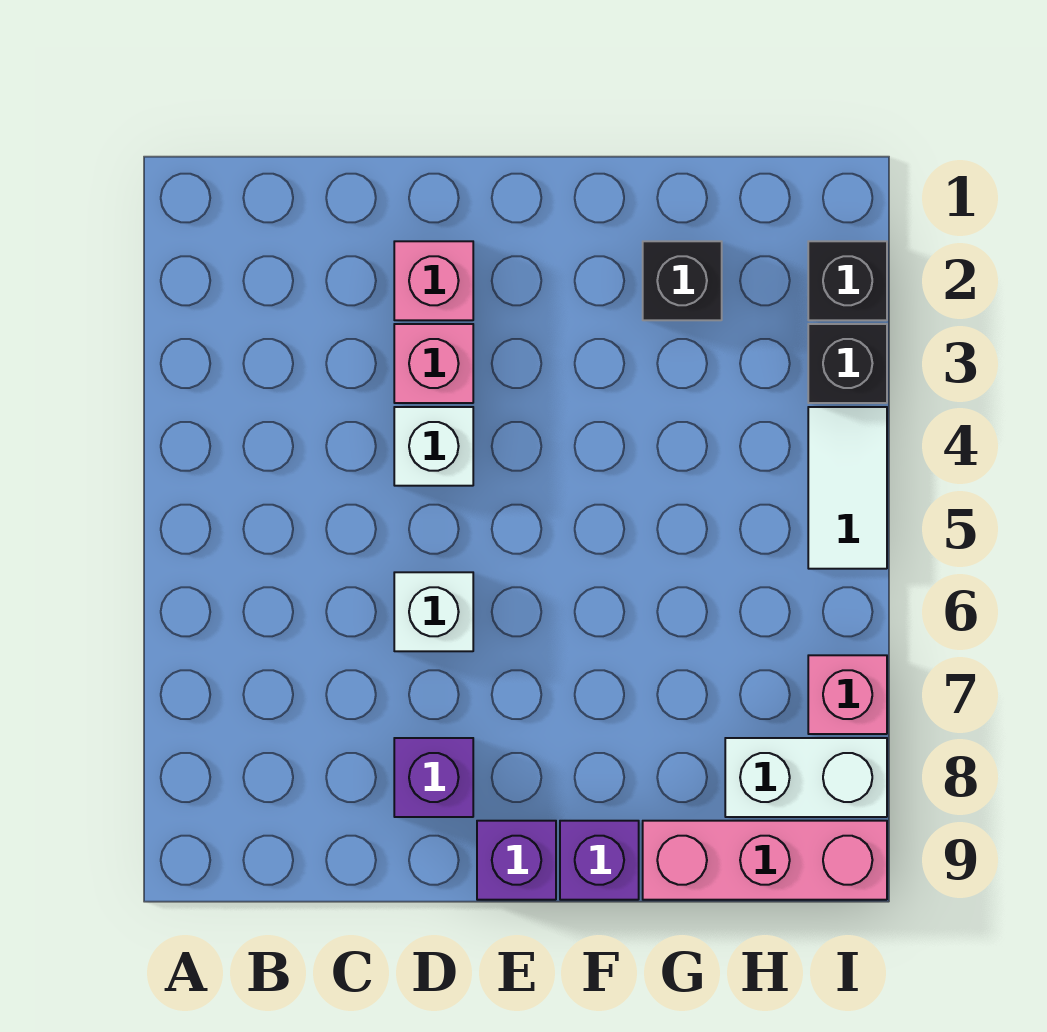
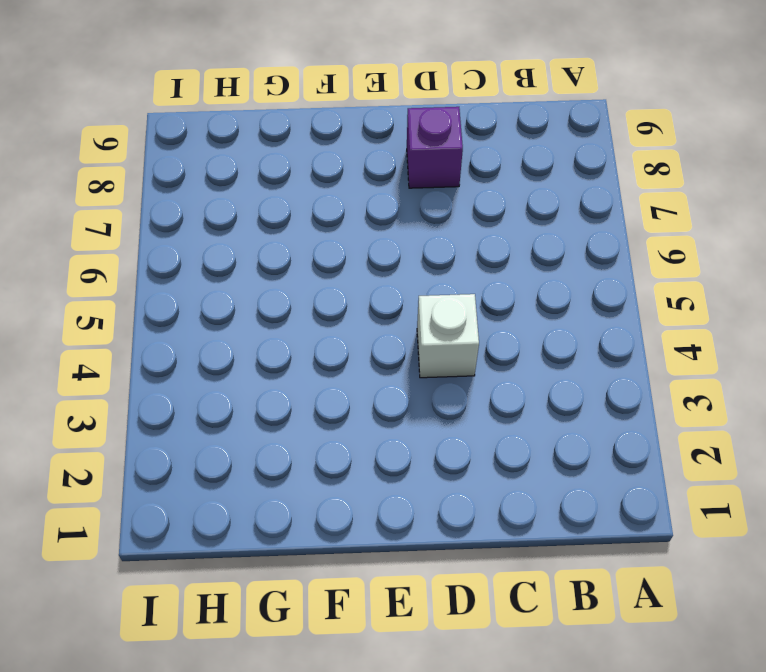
none -> pink 1x1 brick [394,241,473,320]
none -> pink 1x1 brick [394,324,473,403]
none -> white 1x1 brick [394,572,473,651]

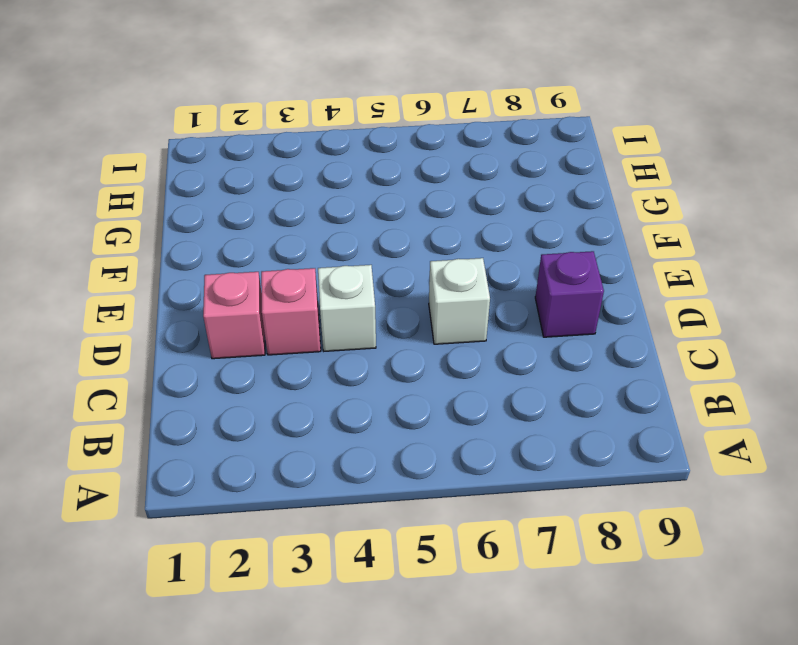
none -> purple 1x1 brick [477,821,556,900]
none -> purple 1x1 brick [560,821,639,900]
none -> black 1x1 brick [643,241,722,320]

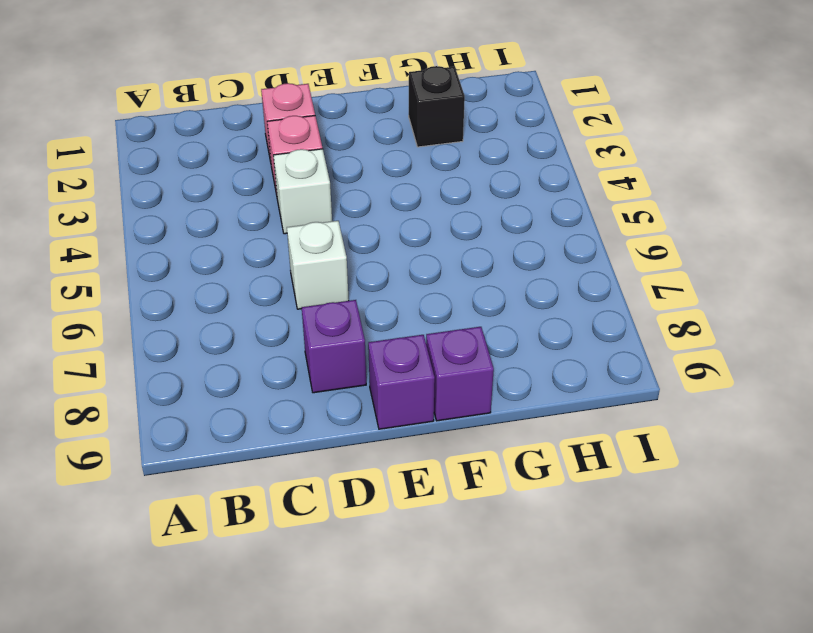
none -> pink 1x3 brick [643,821,887,900]
none -> white 1x2 brick [725,738,887,817]
none -> black 1x1 brick [808,241,887,320]

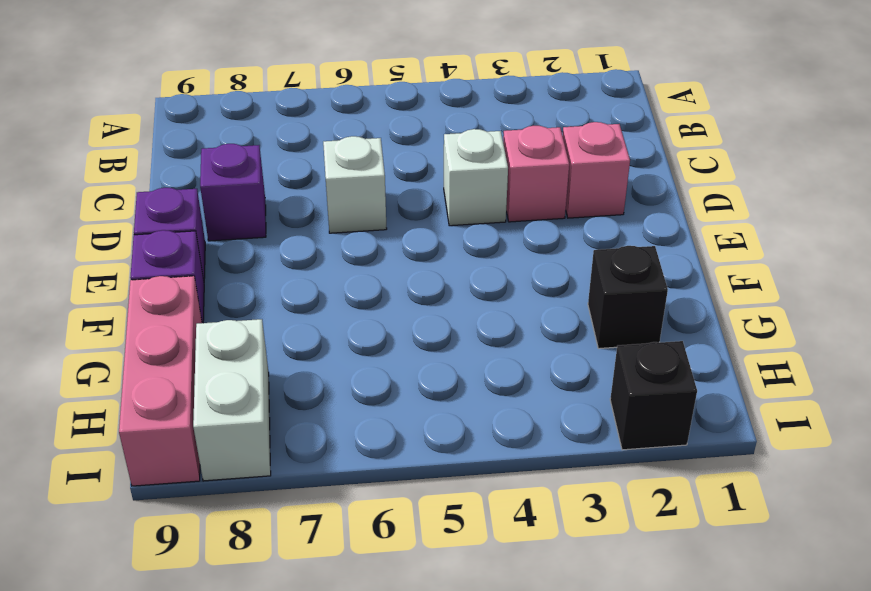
none -> black 1x1 brick [808,324,887,403]
none -> white 1x2 tile [808,407,887,569]
none -> pink 1x1 brick [808,655,887,734]

